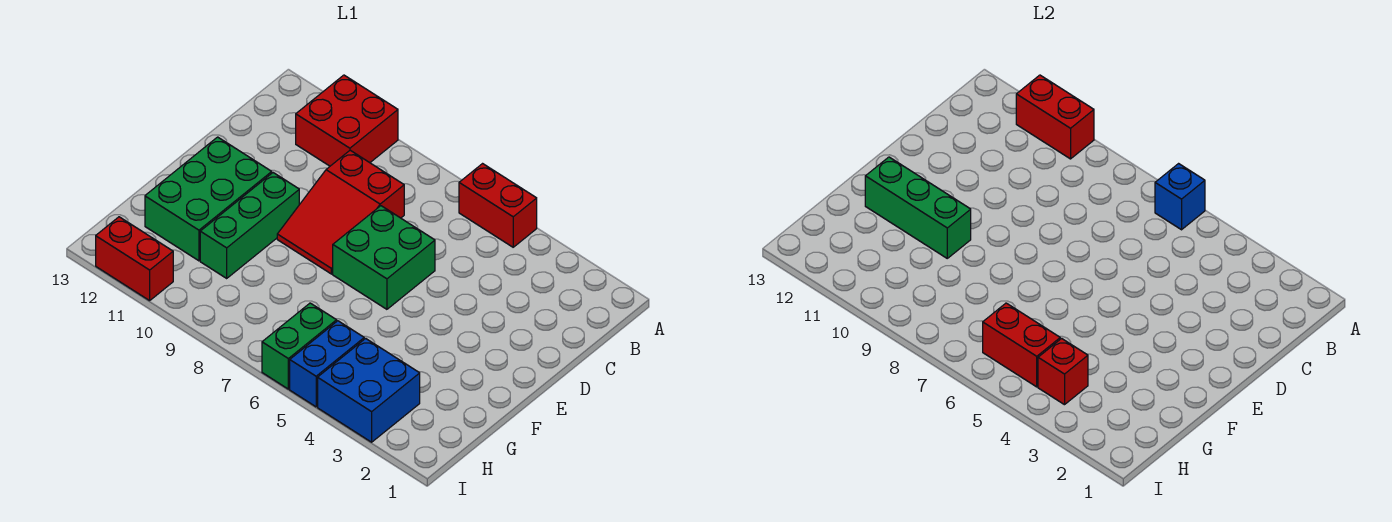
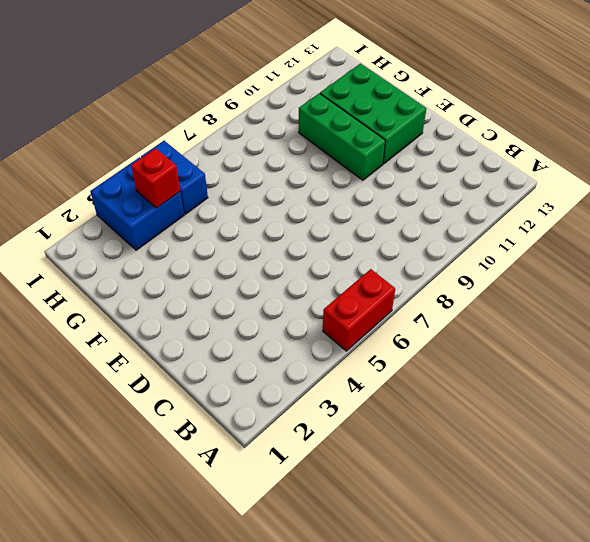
none -> red 2x2 brick [296,75,398,166]
none -> red 2x3 slope [277,150,404,274]
none -> green 2x2 brick [333,206,435,309]

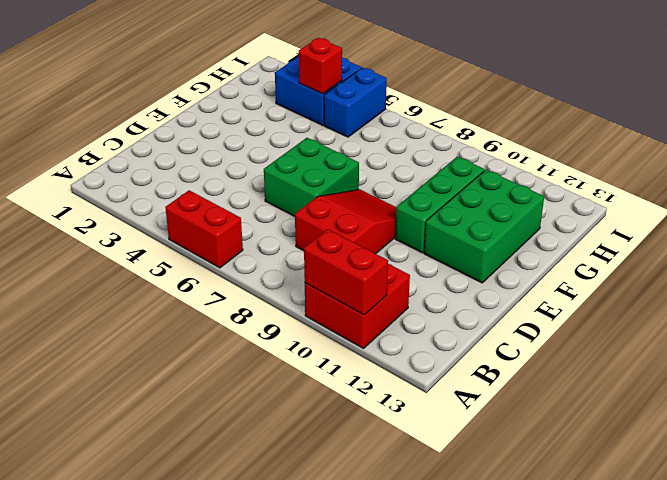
none -> green 1x2 brick [262,303,337,389]
none -> red 1x2 brick [96,217,173,301]
none -> blue 1x1 brick [1155,164,1205,230]

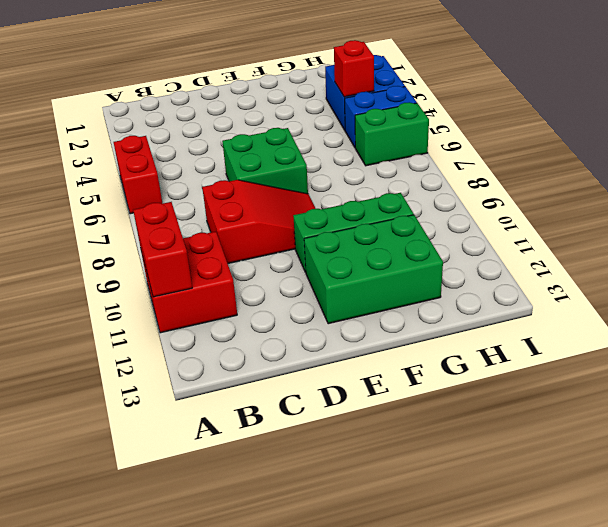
none -> red 1x2 brick [96,217,173,301]
none -> blue 1x1 brick [1155,164,1205,230]
none -> green 1x3 brick [865,157,971,258]

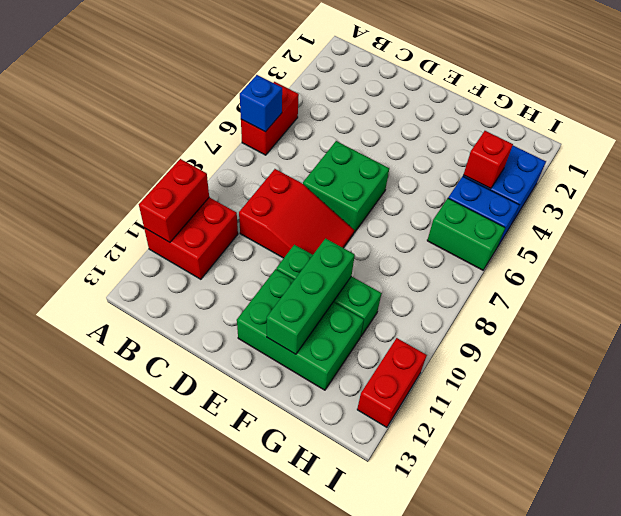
none -> red 1x2 brick [983,303,1060,387]

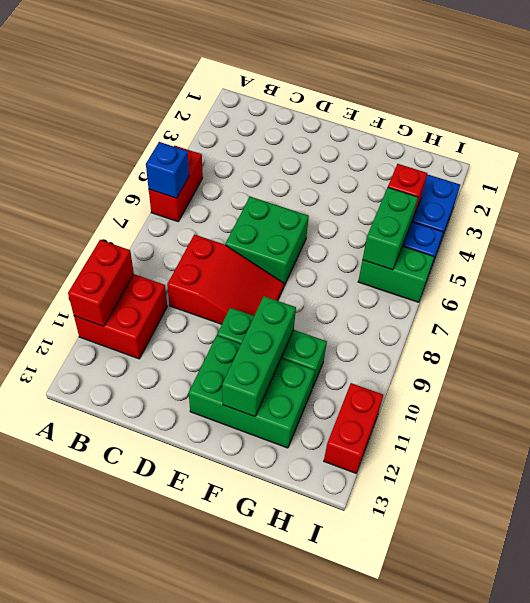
green 1x2 brick [363,187,418,270] -> red 1x2 brick [983,303,1060,387]

